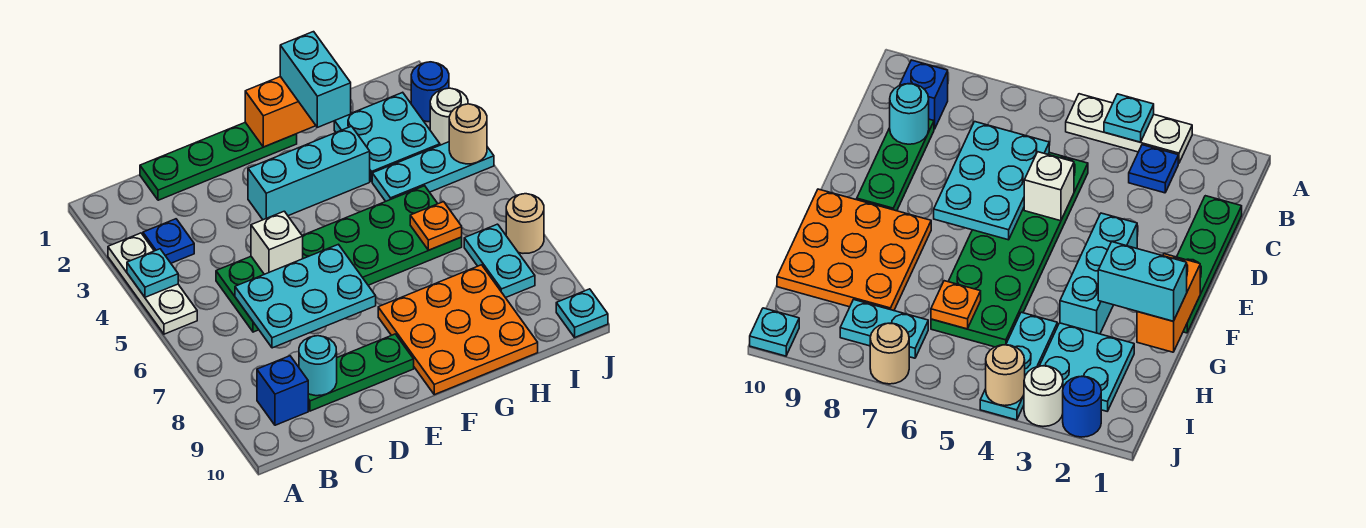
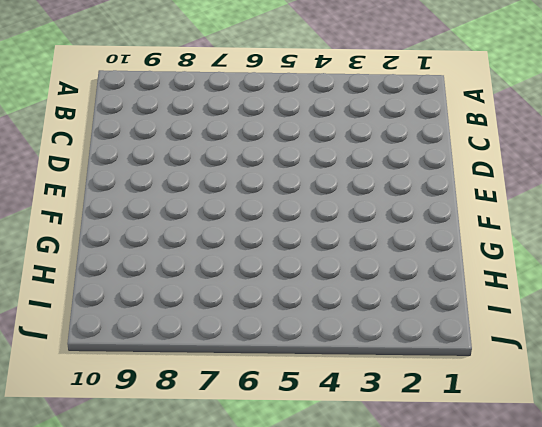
none -> white 1x3 plate [108,233,197,334]
none -> blue 1x1 plate [143,219,194,263]
none -> blue 1x1 brick [257,356,308,425]

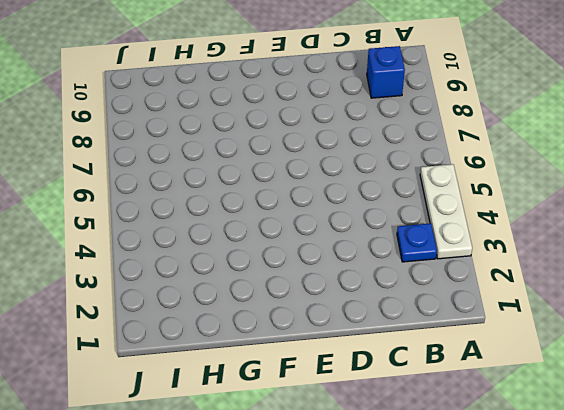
none -> green 1x4 plate [140,122,297,200]
none -> green 2x6 plate [216,186,462,332]
none -> green 1x3 plate [308,334,414,411]

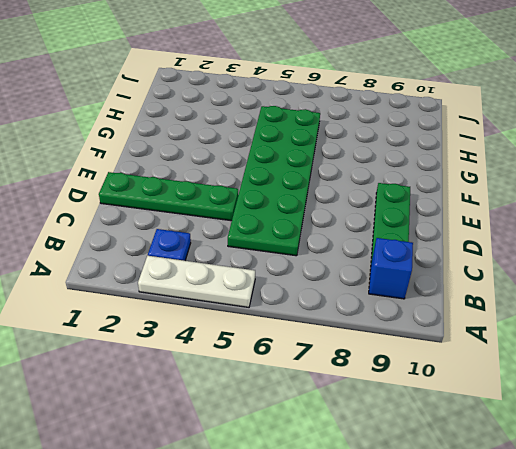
green 1x4 plate [99,172,238,221] -> green 1x4 plate turned to [140,122,297,200]
none -> cyan 1x3 brick [248,126,370,220]
none -> orange 3x3 plate [378,265,538,395]
none -> cyan 2x2 plate [334,92,440,182]

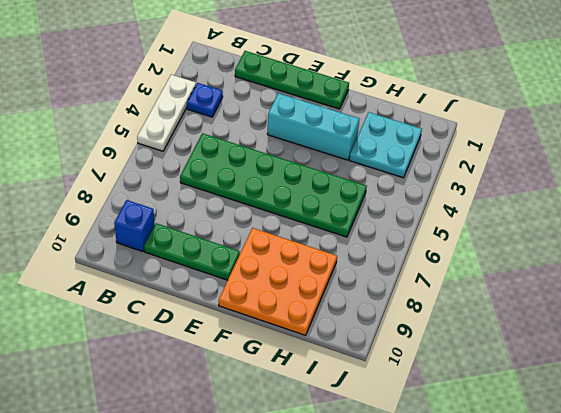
none -> cyan 1x3 plate [372,142,494,201]
none -> cyan 1x2 plate [464,224,535,298]
none -> blue 1x1 round brick [411,62,449,122]

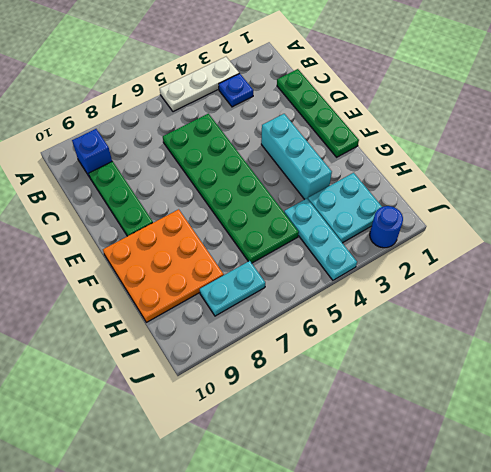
none -> white 1x1 round brick [430,88,468,145]
none -> tan 1x1 round brick [506,194,544,253]
none -> cyan 1x1 plate [556,289,608,337]

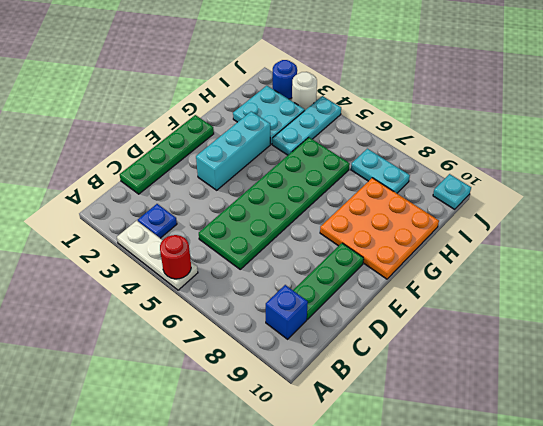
red 1x1 round brick [160,235,191,279] -> none
none -> tan 1x1 round brick [506,194,544,253]
none -> cyan 1x1 plate [127,249,178,297]
none -> cyan 2x3 plate [235,244,376,348]

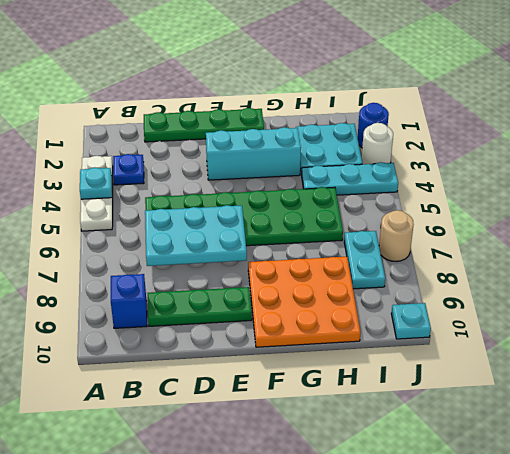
none -> cyan 1x1 round brick [299,336,337,396]
none -> white 1x1 brick [251,211,303,274]
none -> orange 1x2 brick [245,77,316,147]

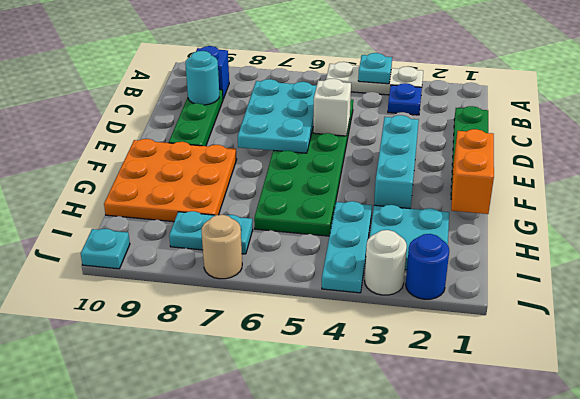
none -> orange 1x1 plate [410,202,462,250]
none -> tan 1x1 round brick [449,104,487,164]
none -> cyan 1x2 brick [280,32,351,127]

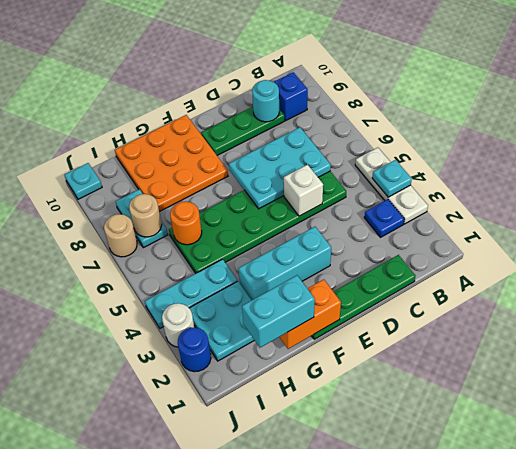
cyan 1x2 brick [242,275,315,348] -> cyan 1x2 brick turned to [280,32,351,127]
orange 1x1 round brick [170,202,202,245] -> orange 1x1 plate [410,202,462,250]
tan 1x1 round brick [129,194,162,237] -> tan 1x1 round brick moved to [449,104,487,164]

